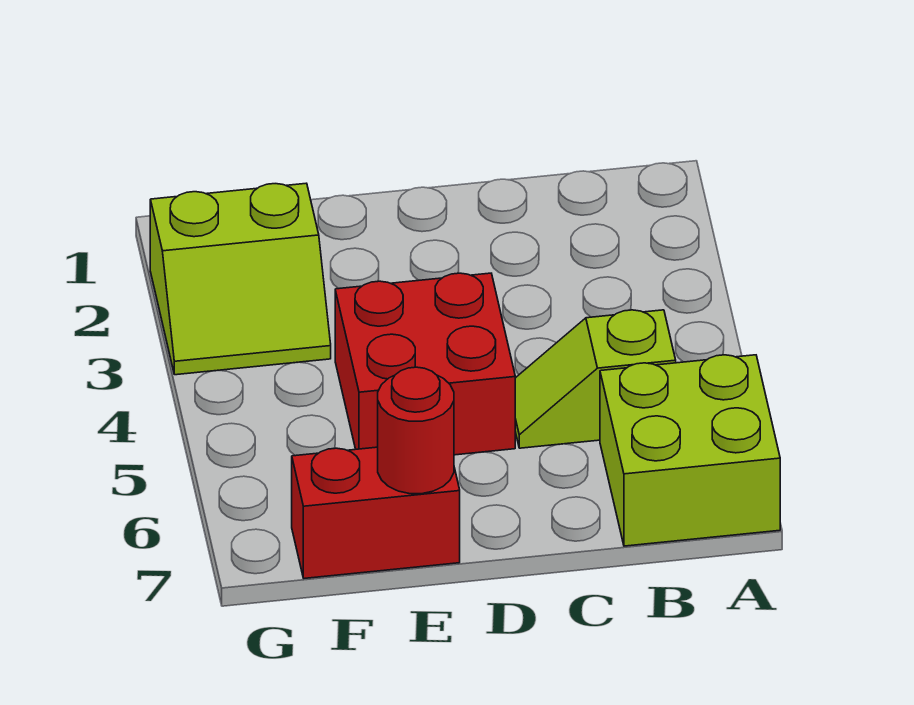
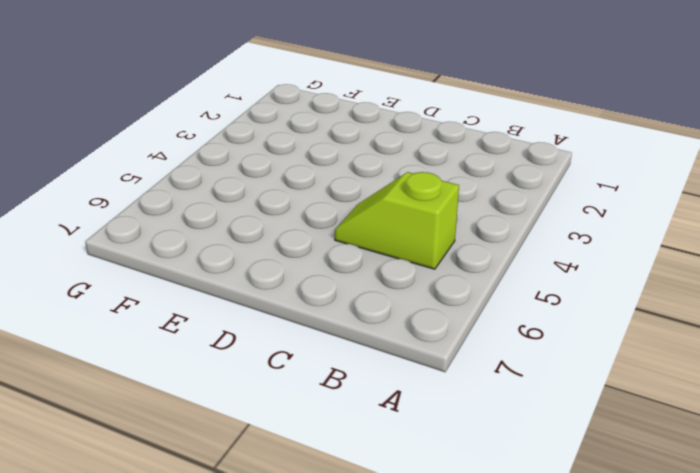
none -> lime 2x2 brick [600,355,780,546]
none -> red 2x2 brick [335,273,515,455]

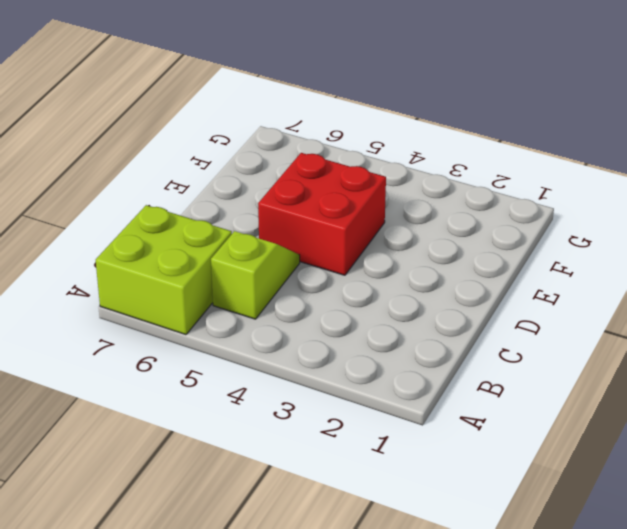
none -> red 1x2 brick [292,447,460,578]
none -> lime 2x2 slope [150,183,331,375]

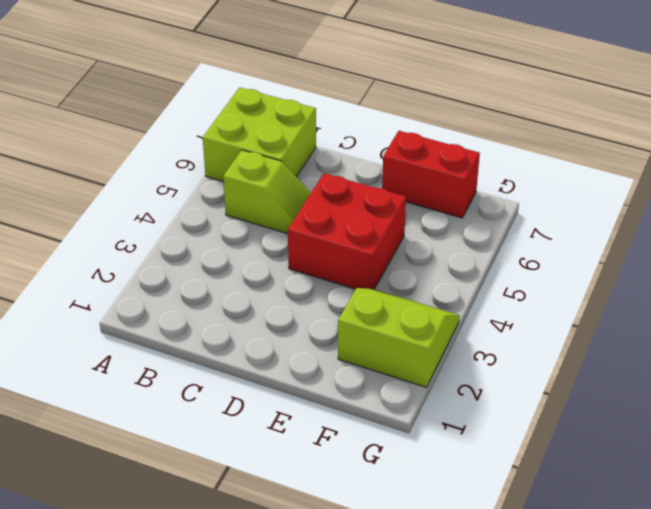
none -> red 1x1 round brick [378,367,454,494]

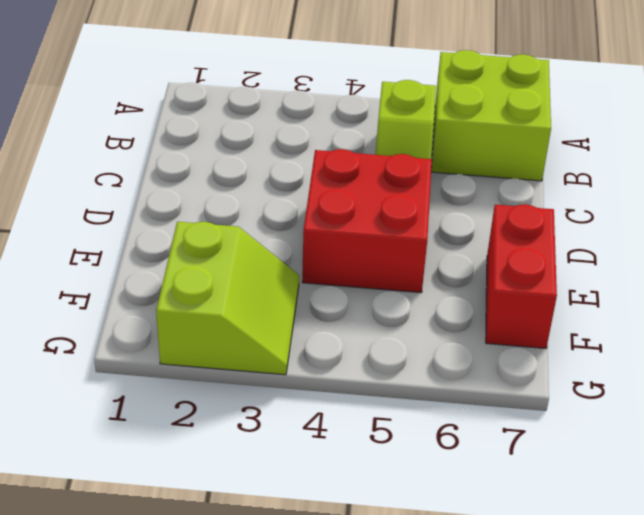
none -> red 1x1 round brick [378,367,454,494]

